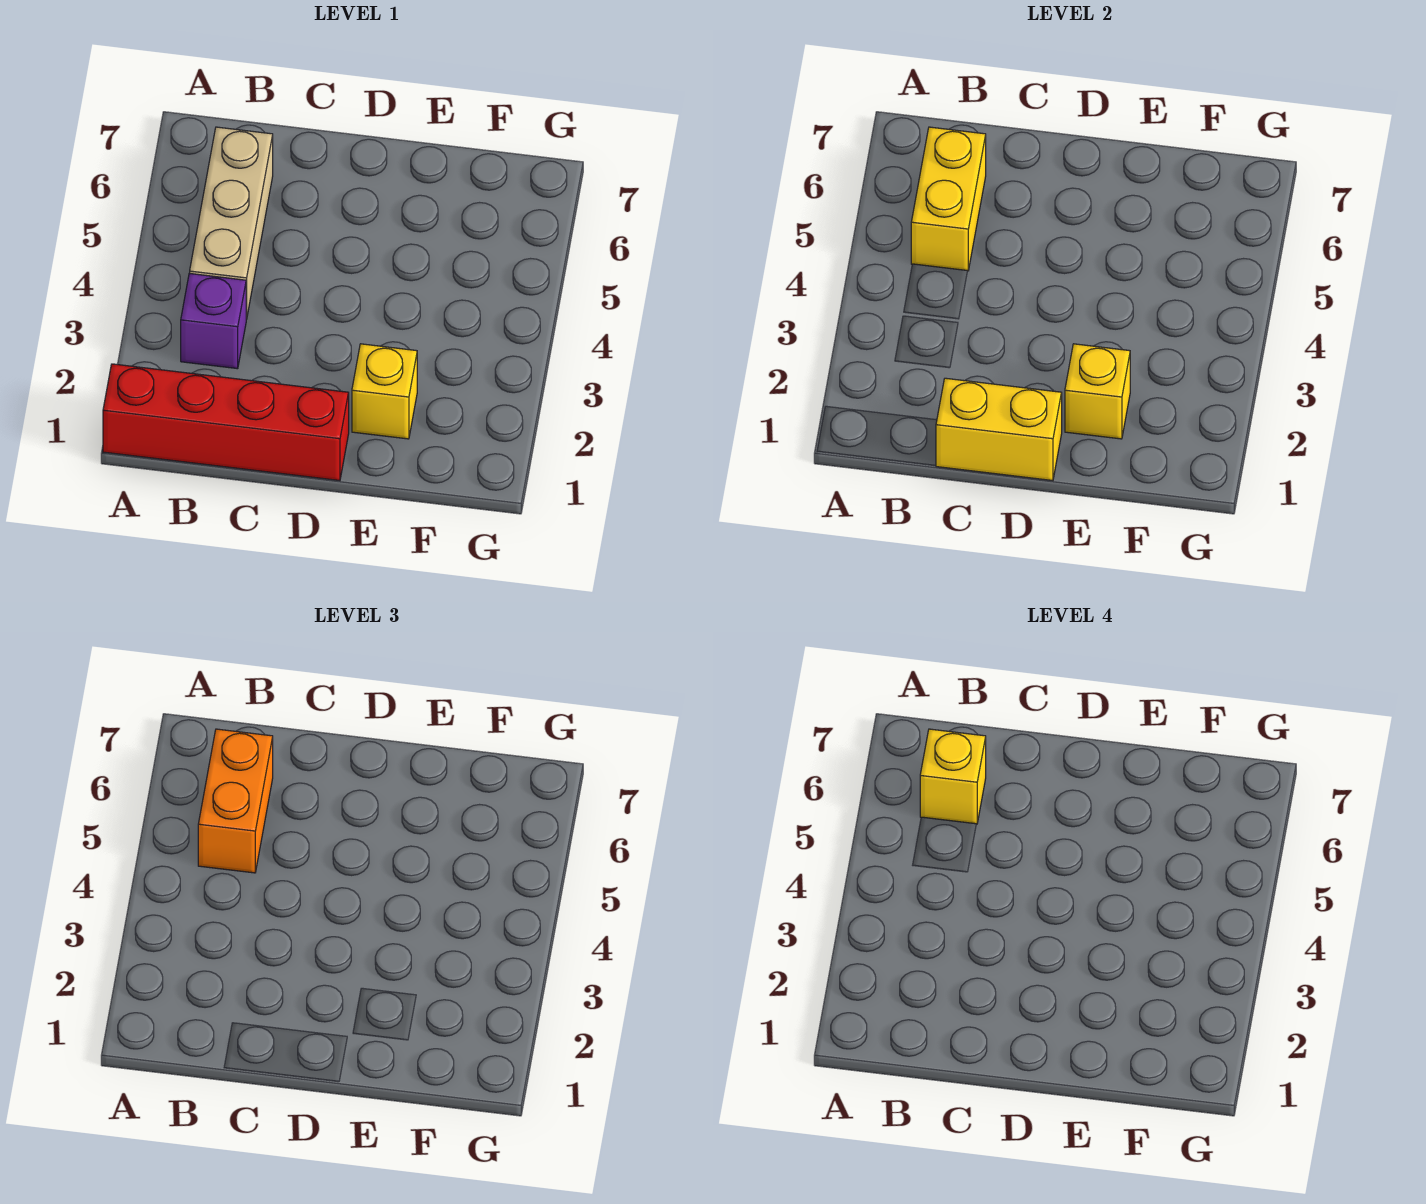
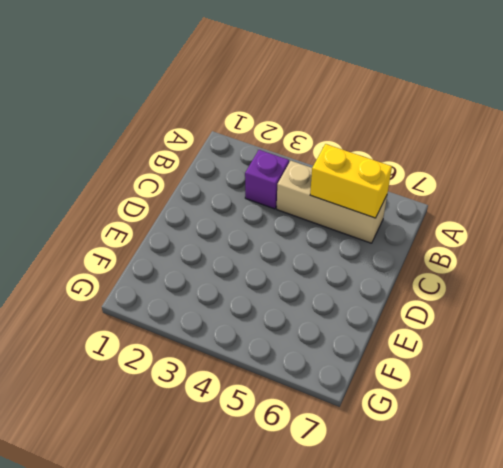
none -> red 1x4 brick [103,364,349,481]
none -> yellow 1x1 brick [352,344,417,439]

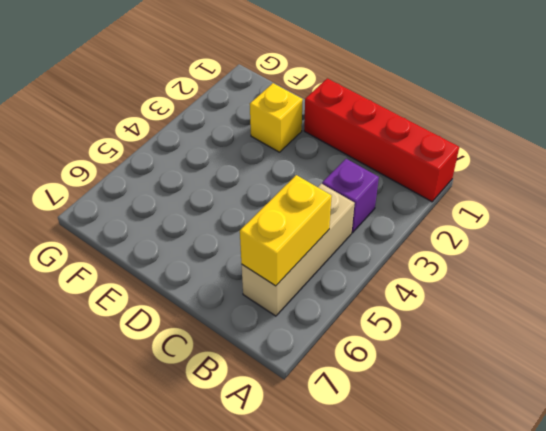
none -> yellow 1x2 brick [936,378,1062,481]
none -> yellow 1x1 brick [1065,344,1130,439]

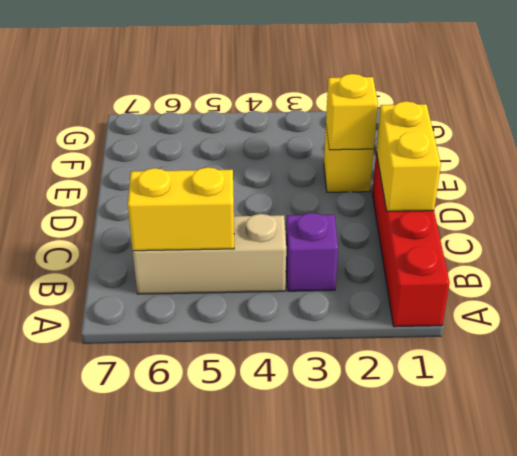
none -> orange 1x2 brick [198,729,273,873]
none -> yellow 1x1 brick [920,729,986,824]

